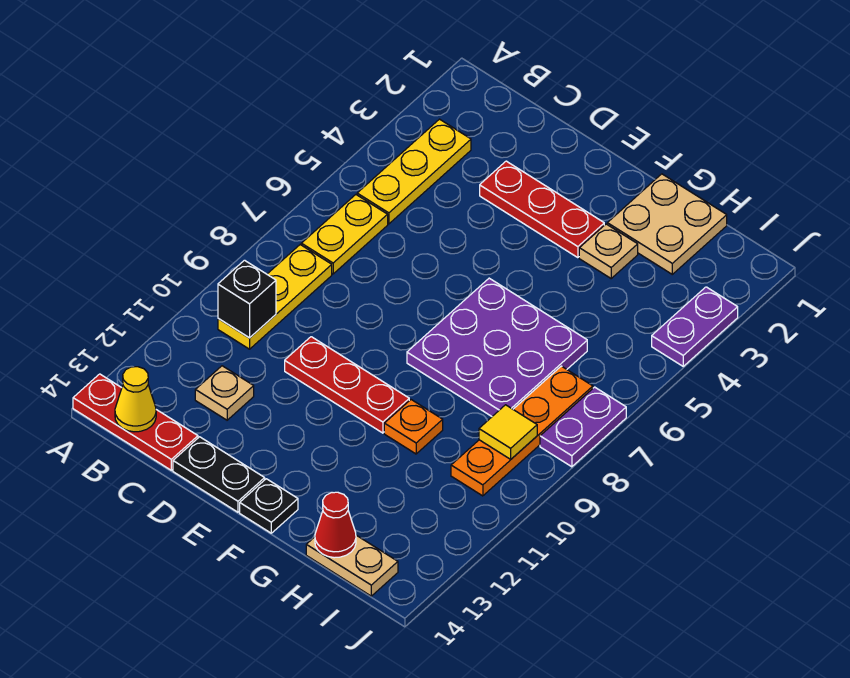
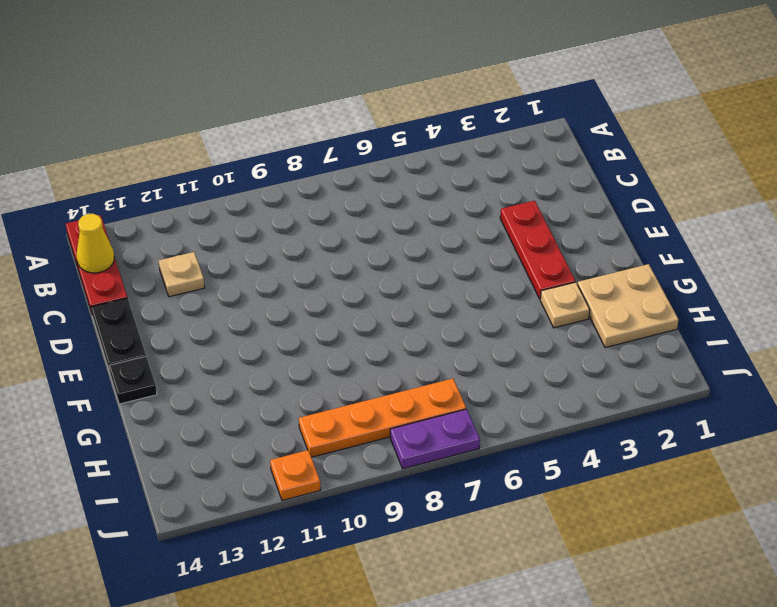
orange 1x1 plate [270,450,320,500] -> orange 1x1 plate moved to [384,400,443,454]
none -> yellow 1x3 plate [357,119,471,224]
none -> yellow 1x2 plate [301,195,388,274]
none -> yellow 1x3 plate [218,245,332,349]

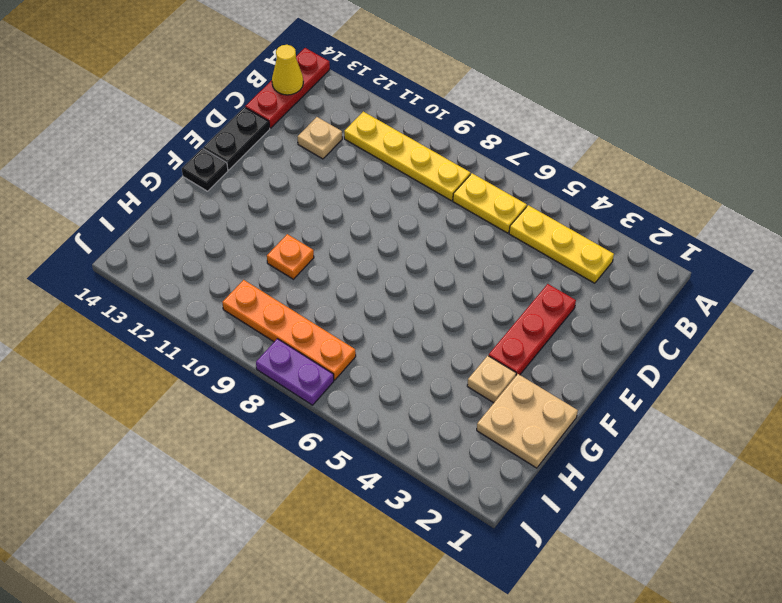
yellow 1x4 plate [344,112,470,201] -> yellow 1x3 plate [218,245,332,349]
none -> red 1x3 plate [285,337,409,433]
none -> purple 3x3 plate [407,278,587,416]
none -> tan 1x2 plate [306,535,398,596]

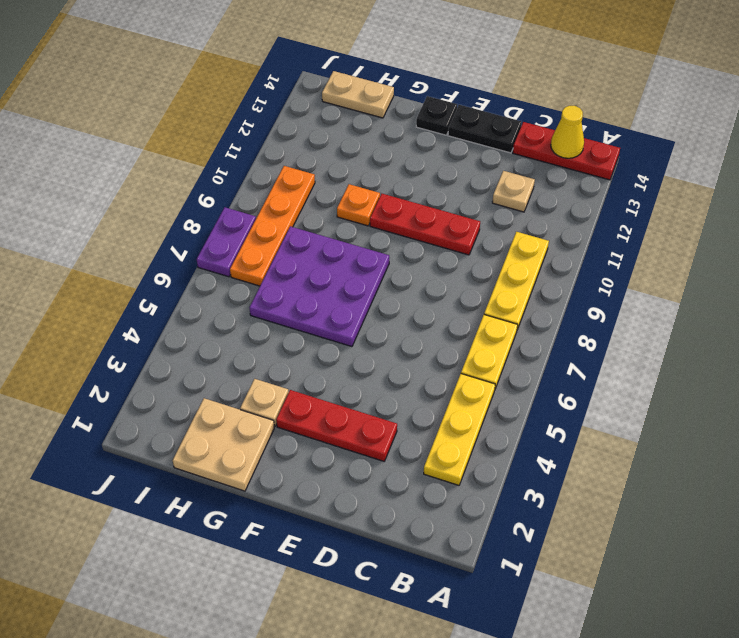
none -> purple 1x2 plate [652,287,738,366]
none -> black 1x1 brick [218,260,276,338]
none -> red 1x1 cone [315,492,356,558]

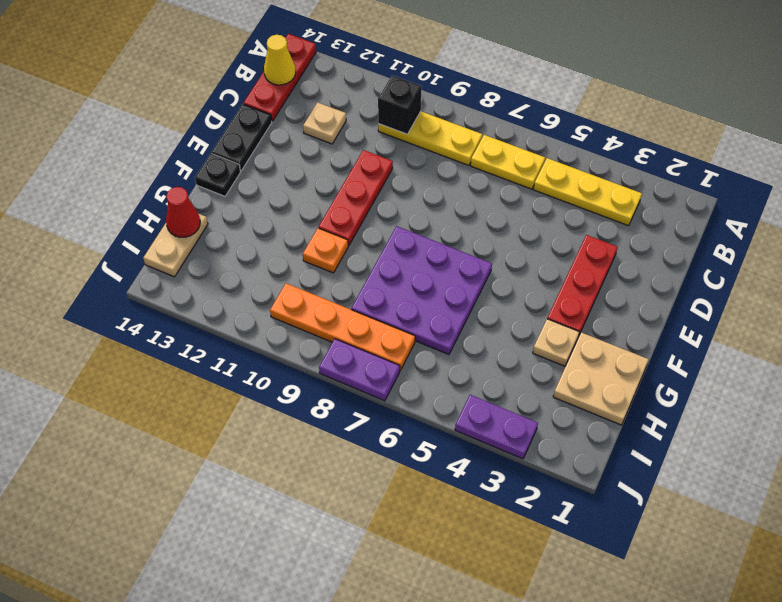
none -> yellow 1x1 tile [479,405,537,459]

